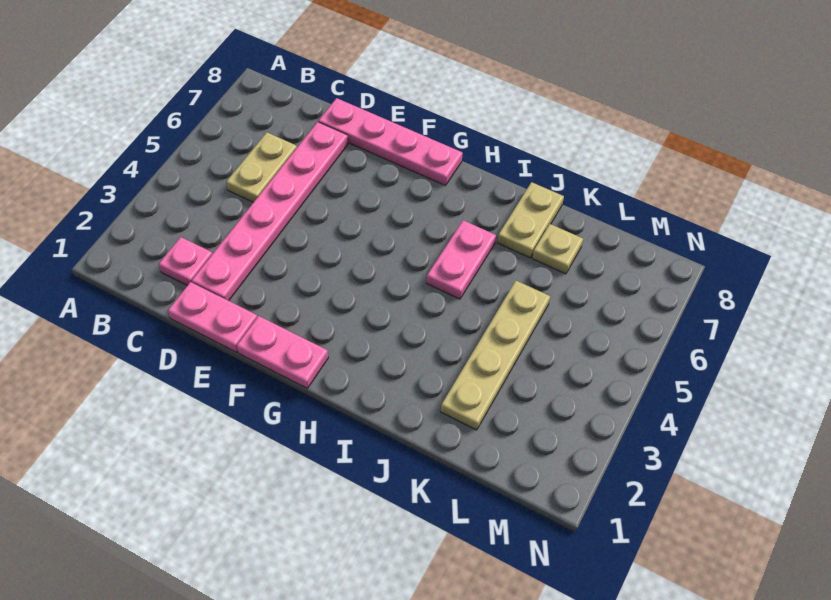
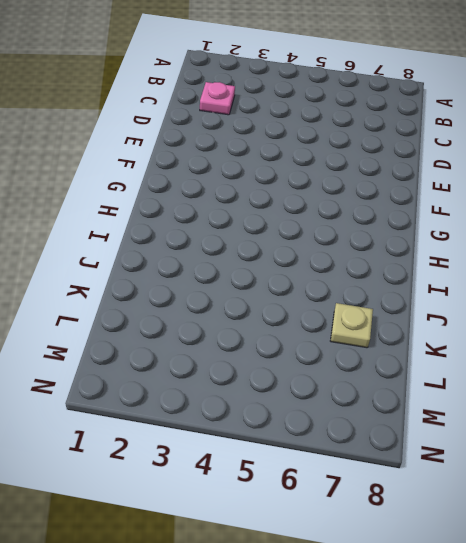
none -> tan 1x2 plate [226,133,297,202]
none -> pink 1x2 plate [168,282,257,352]

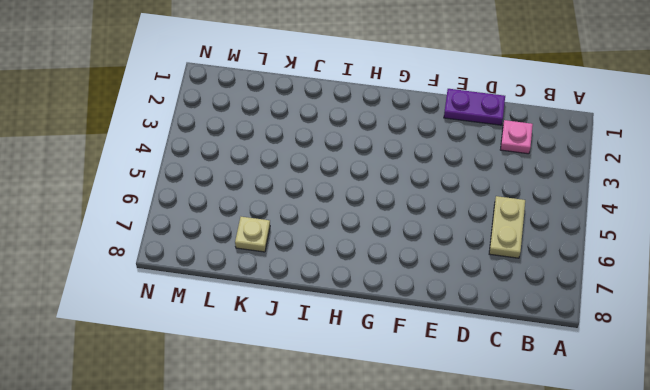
purple 1x2 plate [444,89,505,125] -> pink 1x2 plate [168,282,257,352]
none -> pink 1x6 plate [192,122,348,301]
none -> pink 1x4 plate [319,98,463,186]

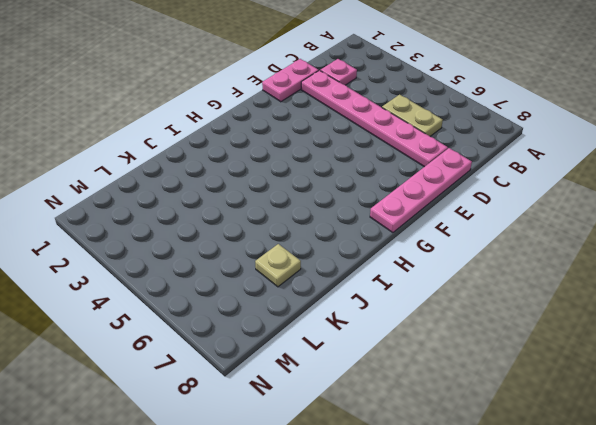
none -> pink 1x2 plate [237,316,328,388]
none -> pink 1x2 plate [427,220,496,299]

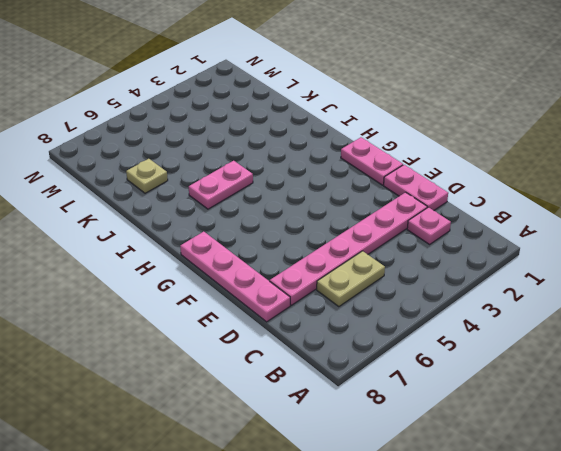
none -> tan 1x2 plate [497,182,564,258]
none -> tan 1x4 plate [441,281,550,430]

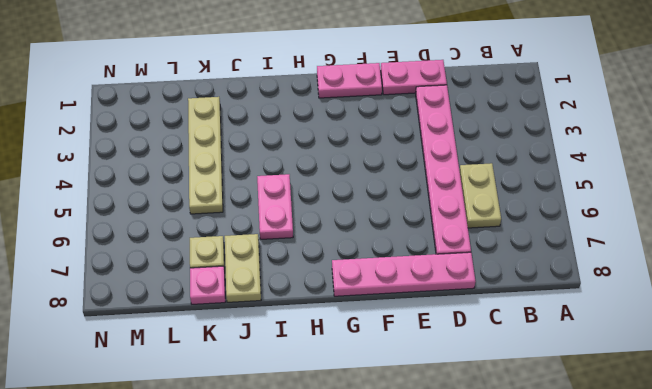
pink 1x1 plate [190,266,225,304] -> pink 1x1 plate moved to [159,237,212,286]

